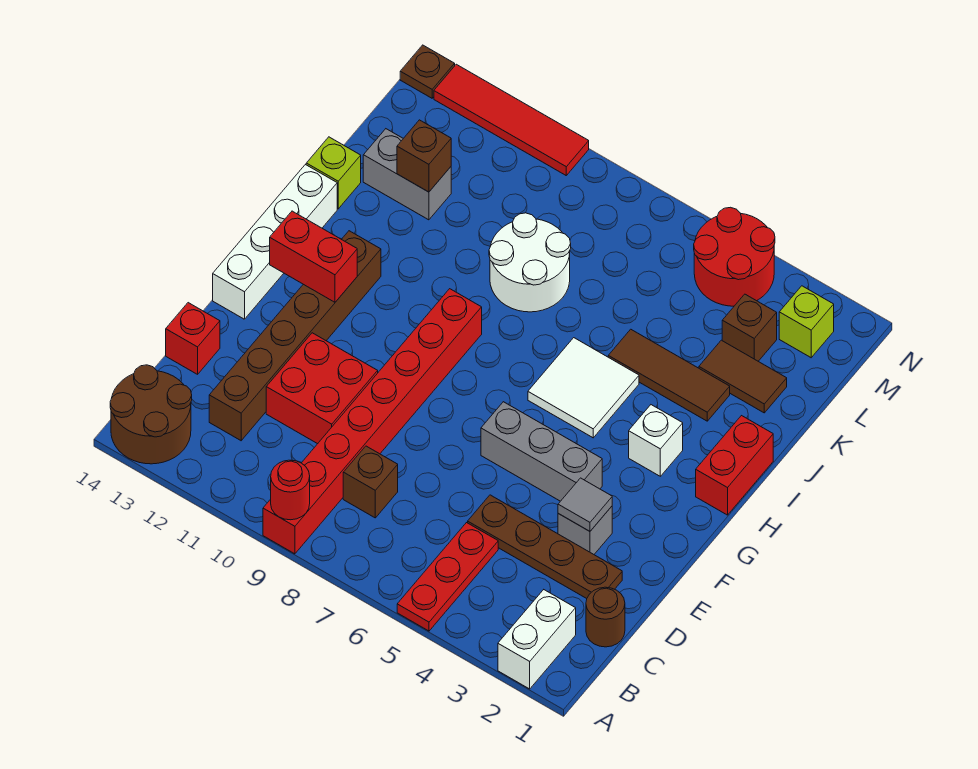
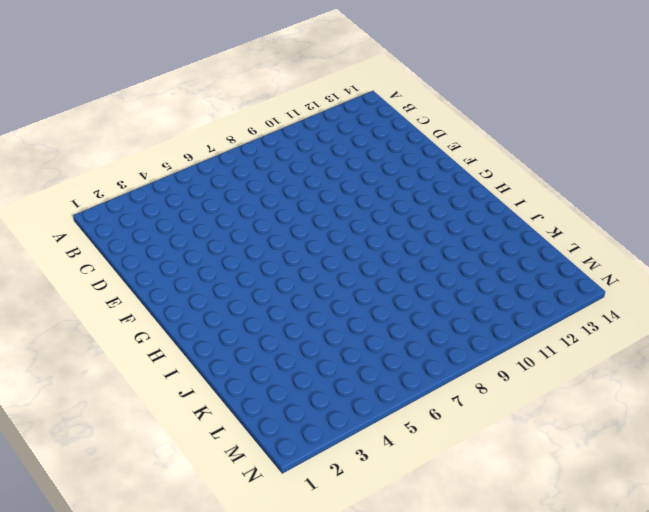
none -> white 1x2 brick [498,590,576,689]
none -> red 1x3 plate [397,523,498,631]
none -> red 1x8 brick [263,289,482,554]
none -> brown 2x2 round brick [110,365,192,464]

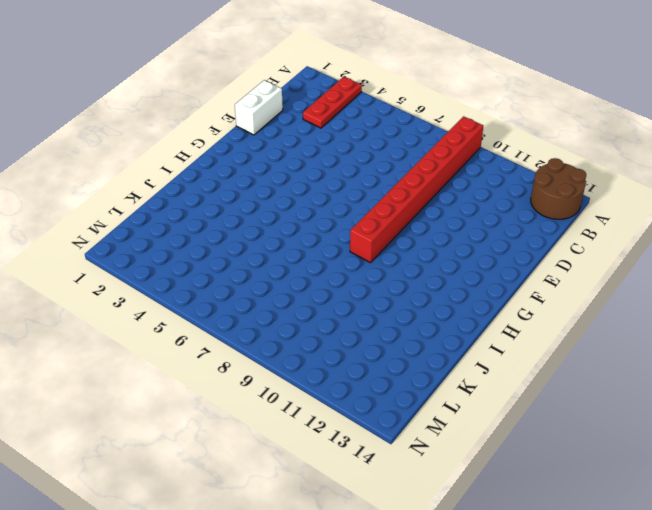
red 1x3 plate [303,77,362,128] -> red 1x3 plate moved to [397,523,498,631]
white 1x2 brick [235,80,283,135] -> white 1x2 brick moved to [498,590,576,689]
none -> brown 1x1 round brick [586,587,625,647]
none -> brown 1x1 brick [343,446,398,518]
none -> brown 1x6 brick [209,231,381,441]
none -> brown 1x4 plate [468,495,622,599]

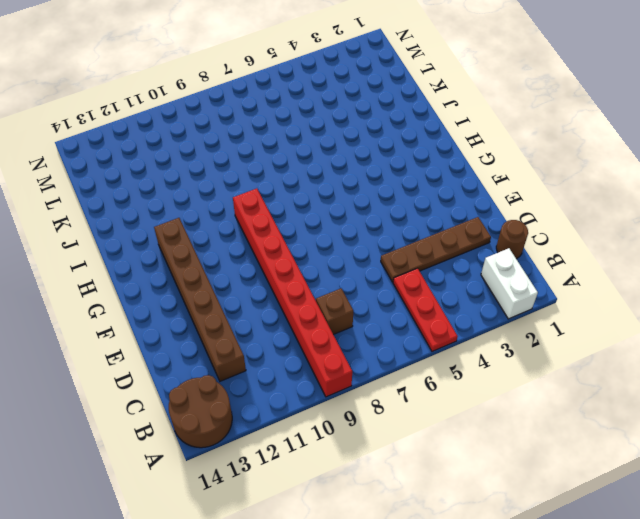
none -> red 2x2 brick [266,333,378,444]
none -> red 1x1 brick [166,303,220,374]
none -> grey 1x1 brick [558,506,612,554]
none -> grey 1x3 brick [481,402,602,501]

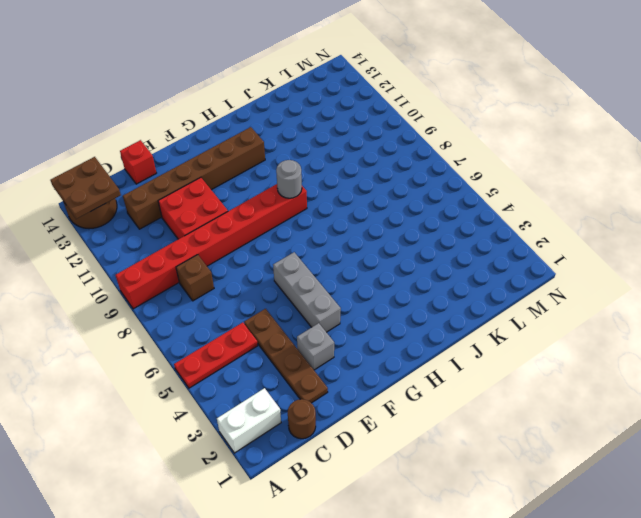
brown 2x2 plate [51,157,121,219] -> none
grey 1x1 round brick [276,160,302,198] -> none
none -> white 1x4 brick [213,165,337,319]
none -> red 1x2 brick [696,416,773,515]
none -> white 1x1 brick [629,405,683,476]
none -> white 2x2 tile [528,338,639,438]

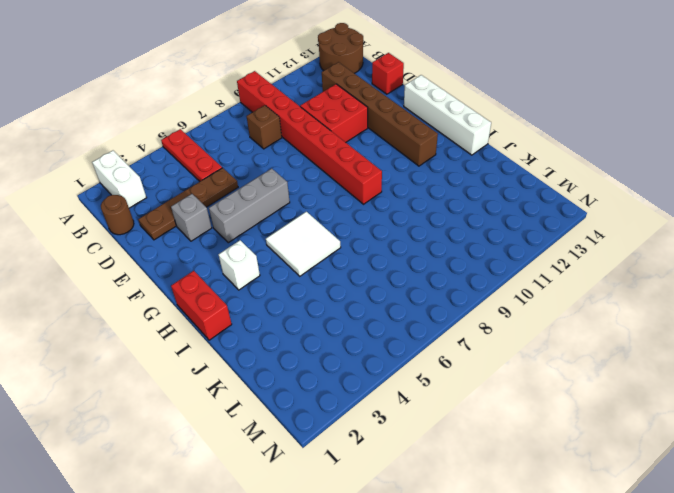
none -> brown 1x3 tile [608,329,730,421]
none -> white 2x2 round brick [489,213,571,312]
none -> lime 1x1 brick [306,137,361,209]
none -> brown 1x2 tile [699,340,787,413]

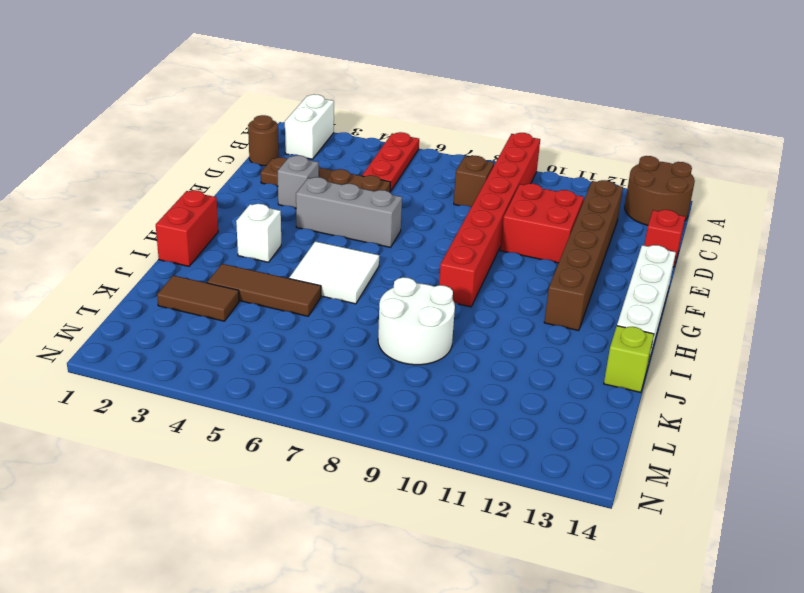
none -> grey 1x2 brick [363,129,451,220]
none -> brown 1x1 brick [722,294,777,361]
none -> lime 1x1 brick [779,286,834,358]
none -> red 2x2 round brick [694,207,775,306]

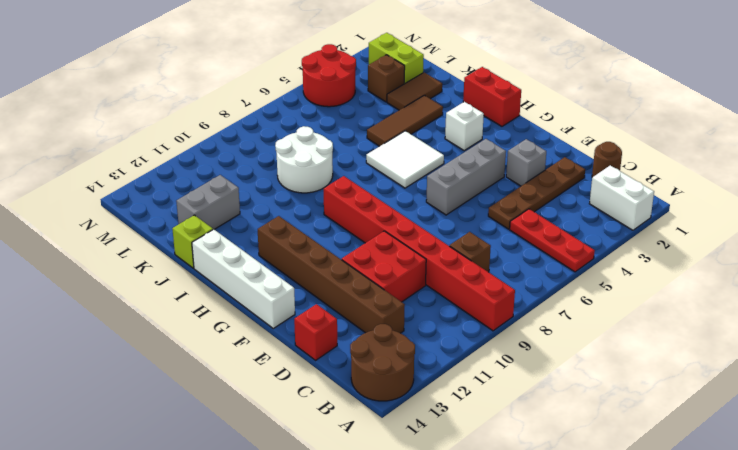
lime 1x2 brick [369,33,424,84] -> lime 1x1 brick [779,286,834,358]
none -> red 1x4 tile [434,64,589,175]
none -> brown 1x1 plate [400,45,455,98]
none -> red 1x1 round brick [271,460,310,520]
none -> grey 1x1 tile [558,478,612,531]

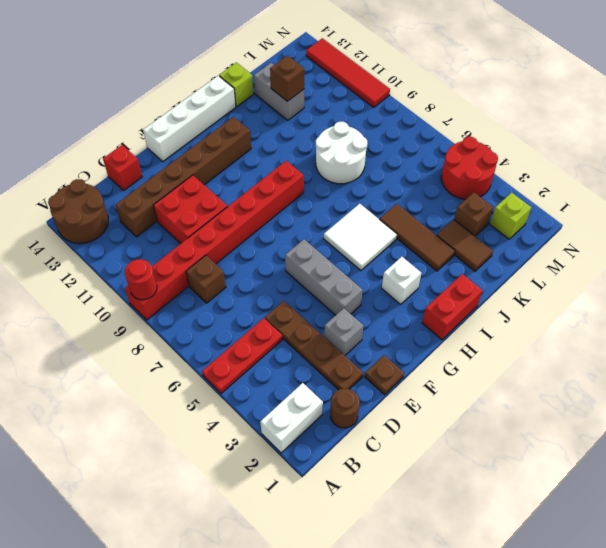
brown 1x1 plate [365,355,404,395] -> brown 1x1 plate moved to [400,45,455,98]
none -> grey 1x1 tile [558,478,612,531]
none -> red 1x2 brick [270,211,357,302]

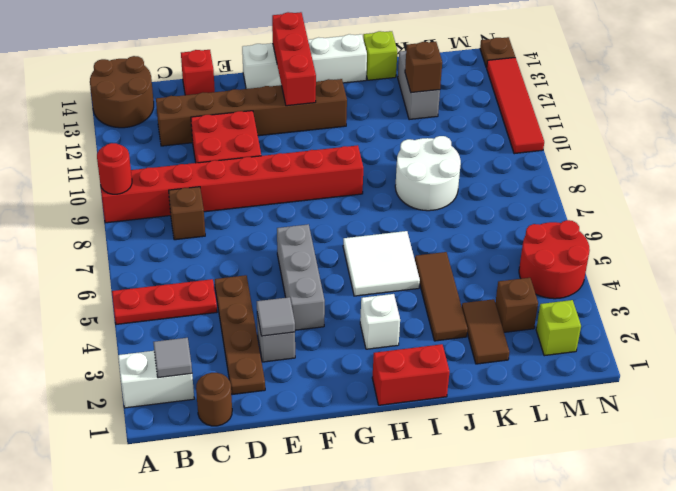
grey 1x1 tile [153,338,192,378] -> none
red 1x3 brick [272,12,316,106] -> red 1x2 brick [270,211,357,302]

